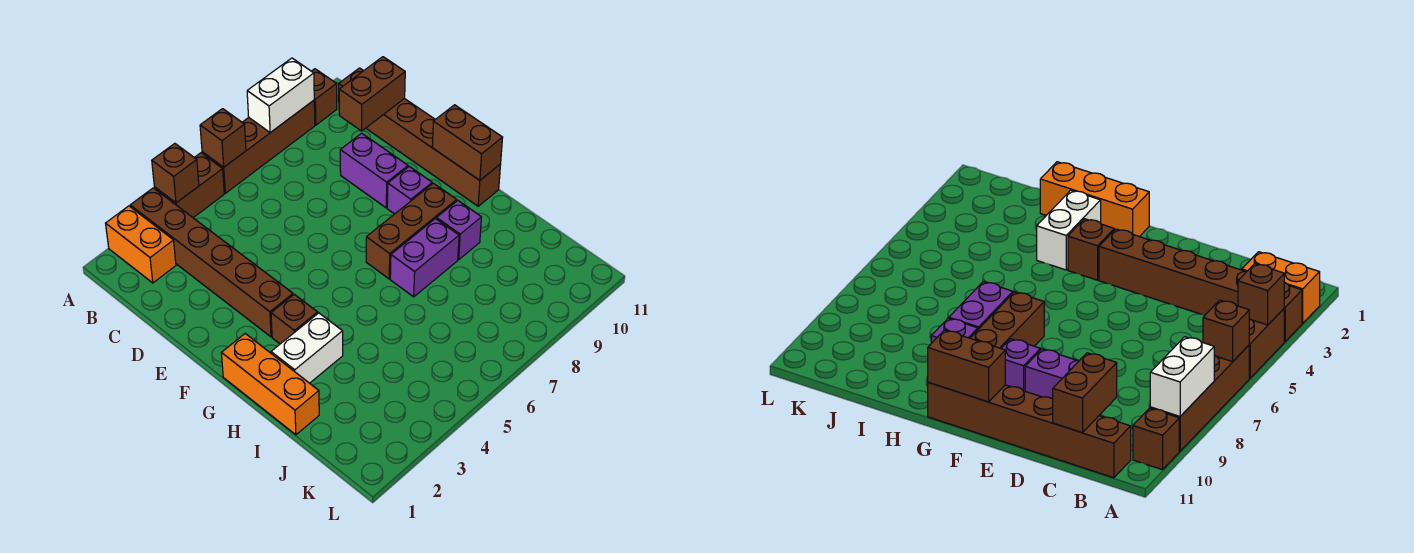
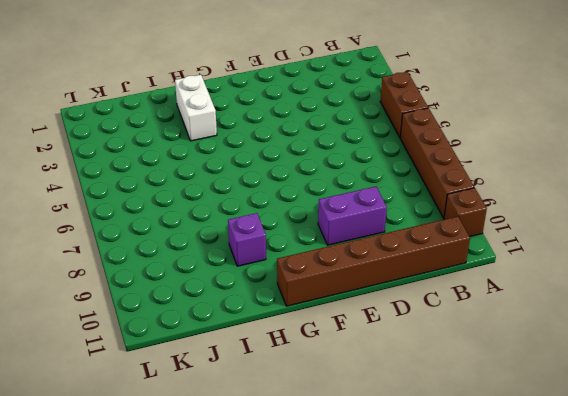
none -> orange 1x2 brick [106,206,176,283]
none -> brown 1x6 brick [130,188,293,337]
none -> purple 1x1 brick [387,166,432,214]

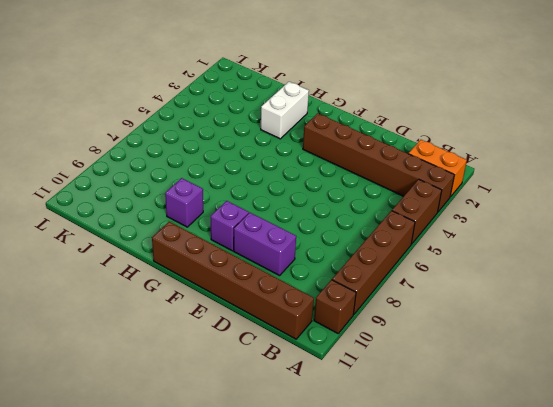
none -> orange 1x3 brick [221,334,319,435]
none -> brown 1x1 brick [271,294,318,344]
none -> brown 1x3 brick [366,183,457,279]

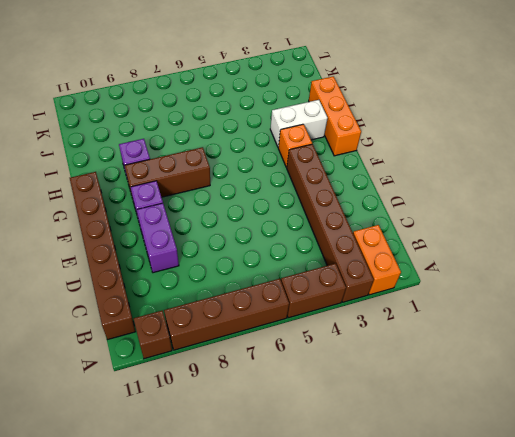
orange 1x1 brick [278,124,312,167] -> brown 1x1 brick [271,294,318,344]
none -> purple 1x2 brick [390,219,459,297]
none -> brown 1x1 brick [152,144,199,203]
none -> brown 1x1 brick [200,109,246,167]

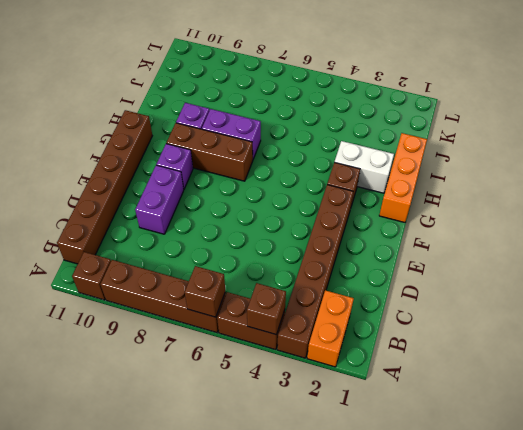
none -> white 1x2 brick [247,58,314,133]
none -> brown 1x2 brick [339,57,405,131]
none -> brown 1x2 brick [432,105,503,180]

